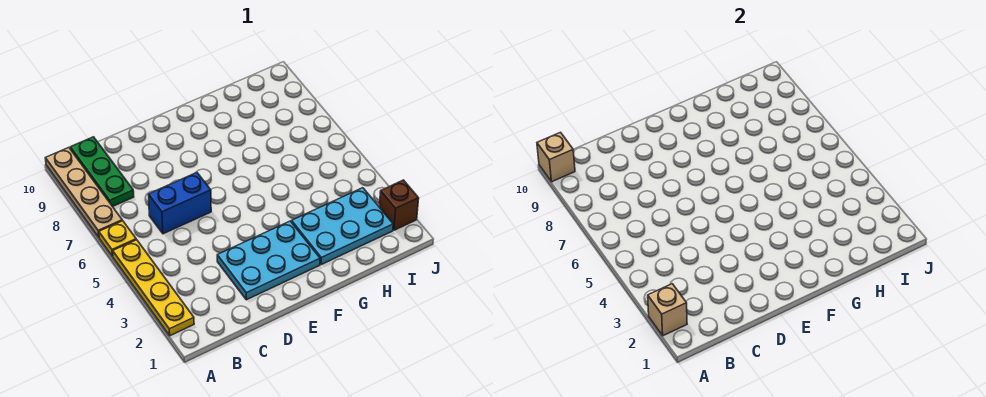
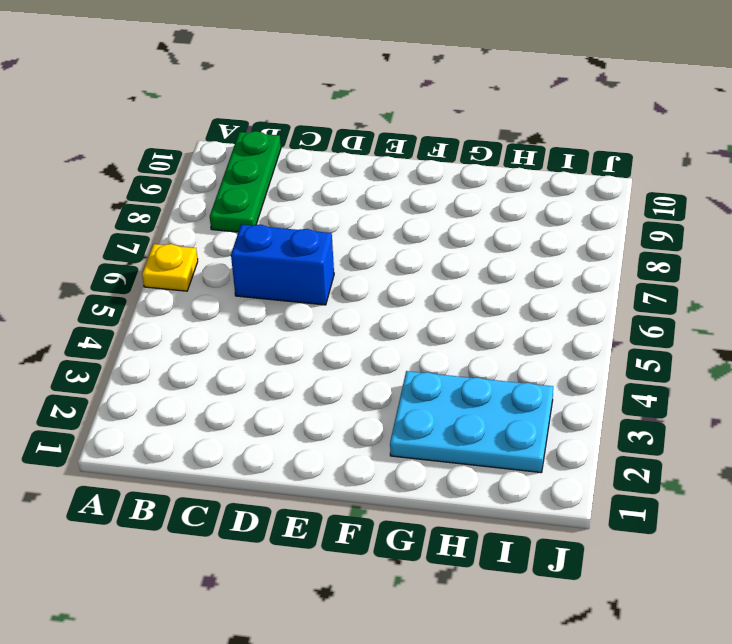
none -> yellow 1x4 plate [113,240,194,336]
none -> tan 1x4 plate [45,148,122,237]

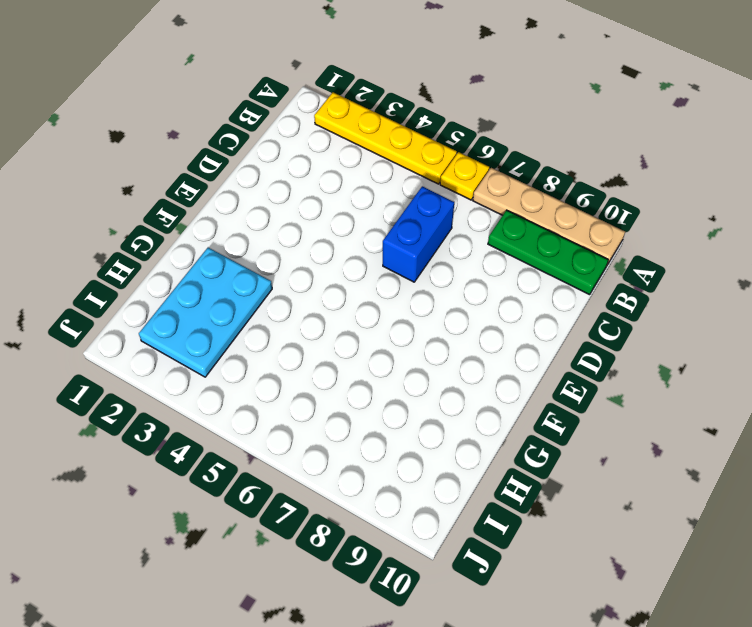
none -> cyan 2x3 plate [217,221,320,300]
none -> brown 1x1 brick [379,180,419,230]

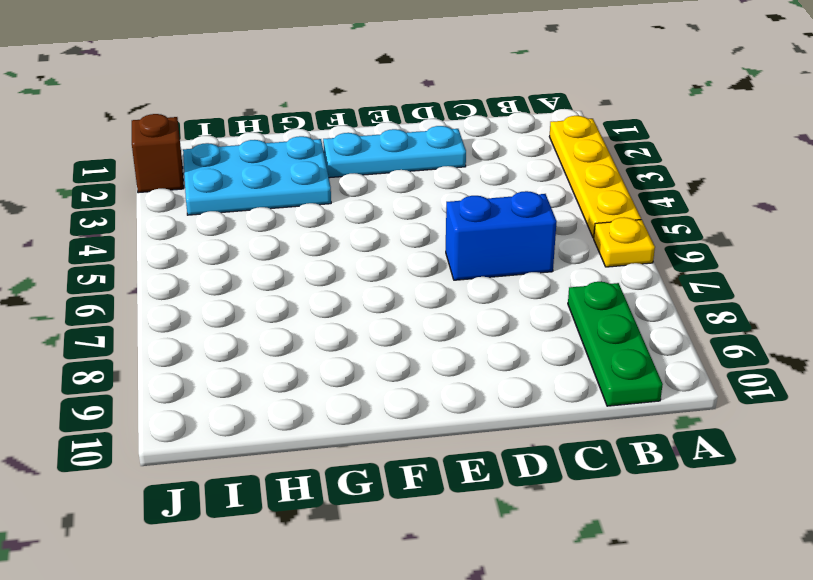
cyan 1x3 plate [323,126,466,178] -> cyan 2x3 plate [217,221,320,300]
none -> tan 1x4 plate [45,148,122,237]
none -> tan 1x1 brick [648,284,687,336]

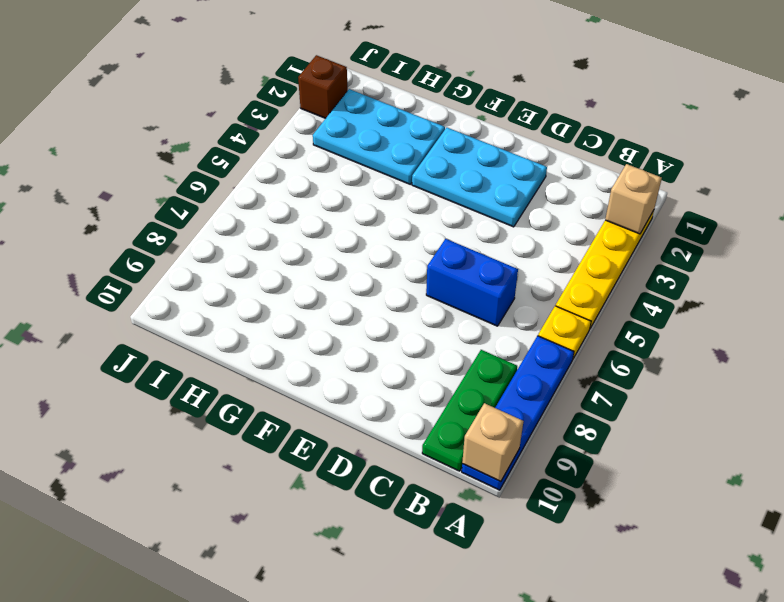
blue 1x4 plate [462,336,574,490] -> tan 1x4 plate [45,148,122,237]

